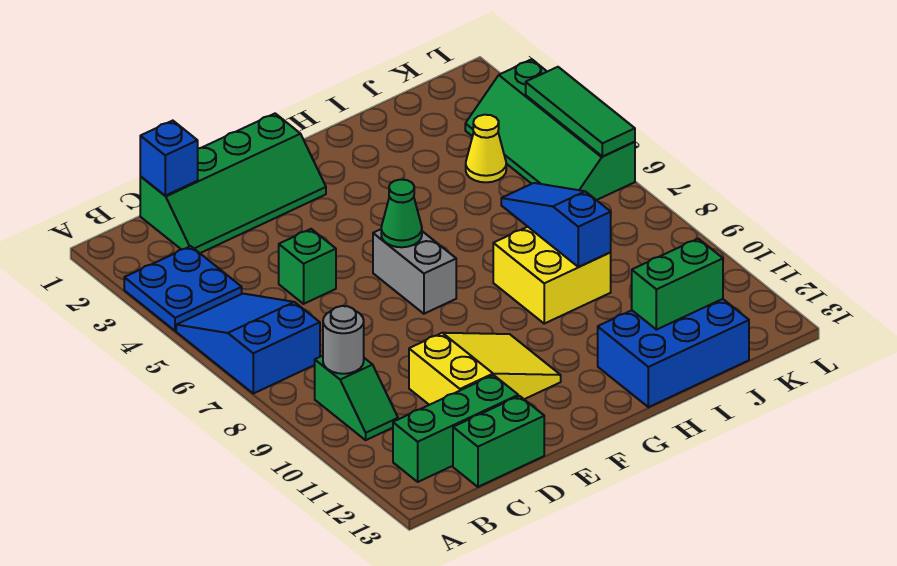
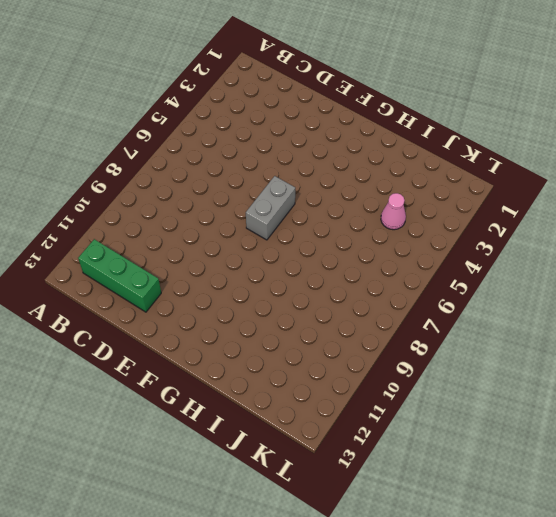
pink 1x1 cone [381,193,406,230] -> yellow 1x1 cone [466,115,506,182]
none -> blue 2x2 plate [124,246,242,331]
none -> blue 2x3 slope [176,294,320,393]
none -> green 1x2 slope [315,356,398,440]

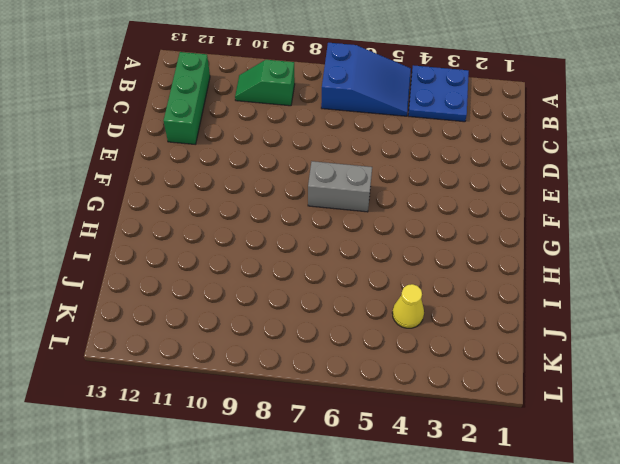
none -> green 2x4 slope [140,114,326,253]
none -> green 1x2 brick [453,396,544,487]
none -> green 1x1 brick [279,229,336,304]

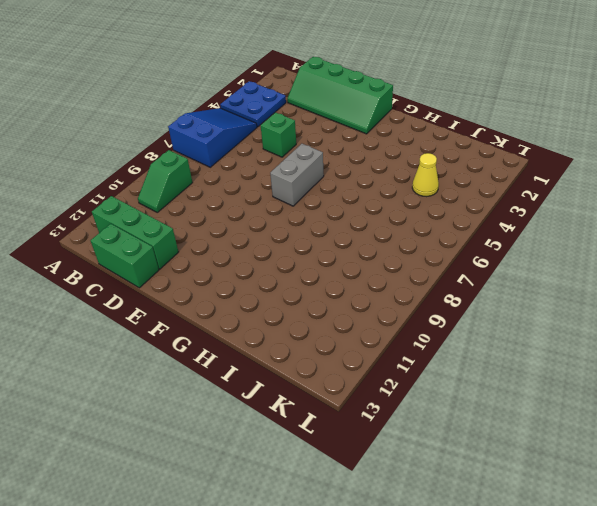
none -> yellow 2x3 slope [409,333,561,405]
none -> yellow 2x2 brick [493,227,611,324]
none -> blue 2x3 brick [598,299,749,407]

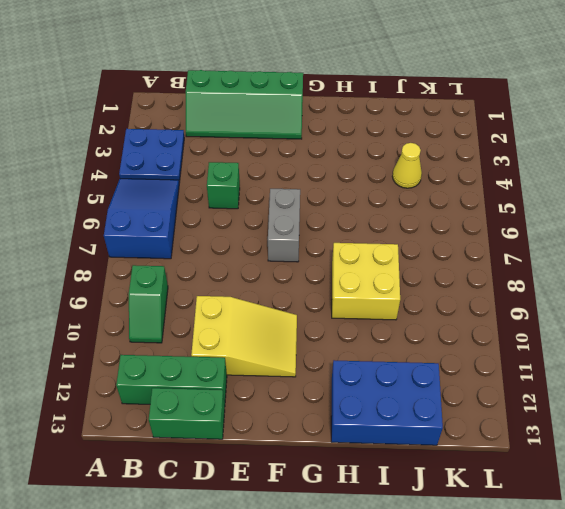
none -> green 2x4 slope [465,60,635,200]
none -> grey 1x1 round brick [323,306,364,374]
none -> blue 1x1 brick [140,121,198,195]

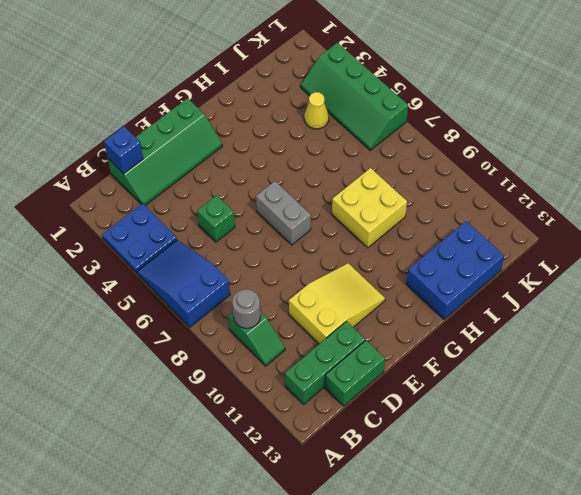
none -> green 1x1 cone [381,180,422,247]
none -> blue 1x3 slope [501,183,611,267]
none -> green 1x2 brick [632,239,723,330]

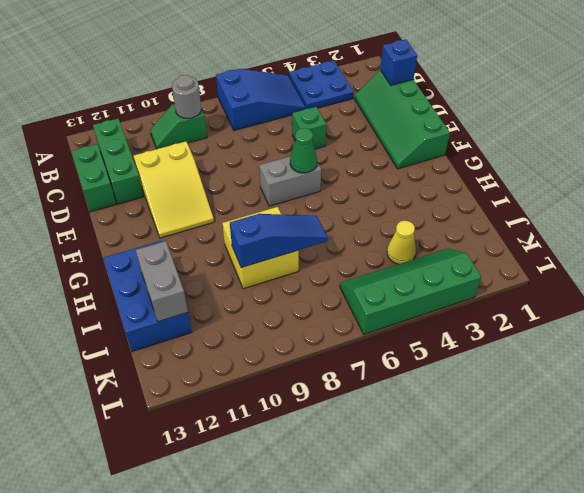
grey 1x2 brick [136,241,188,322] -> green 1x2 brick [632,239,723,330]
none -> green 1x3 tile [526,67,635,156]

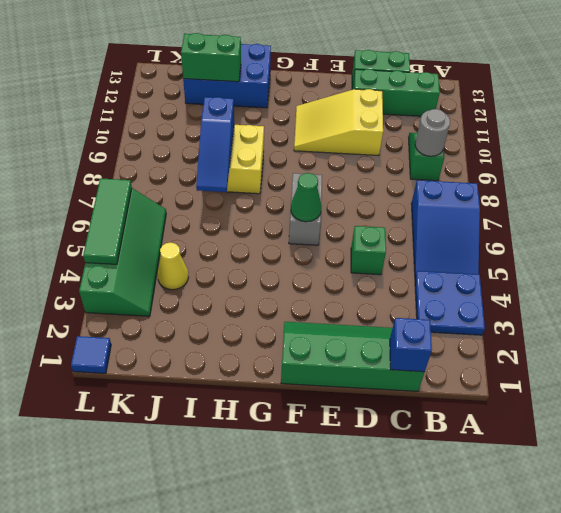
blue 1x1 tile [71,336,111,373] -> none

